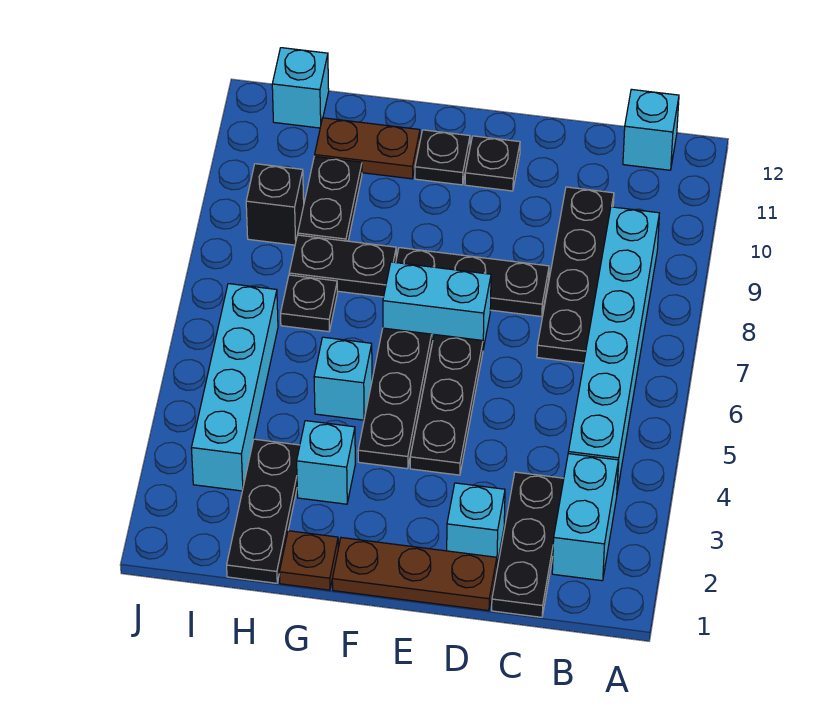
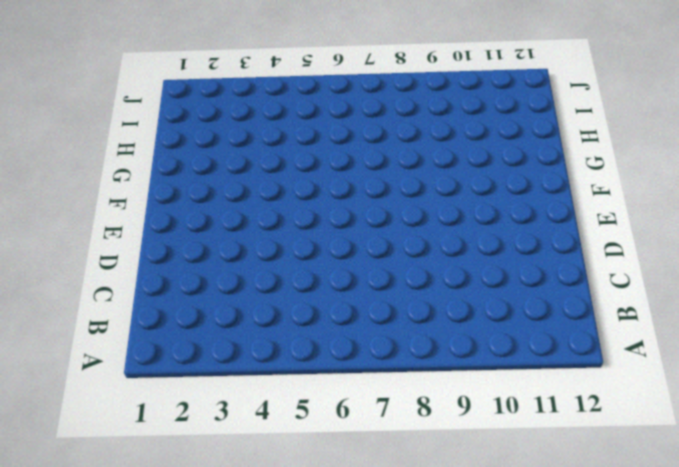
none -> cyan 1x2 brick [552,454,618,581]
none -> cyan 1x6 brick [568,207,659,492]
none -> cyan 1x1 brick [623,89,679,170]

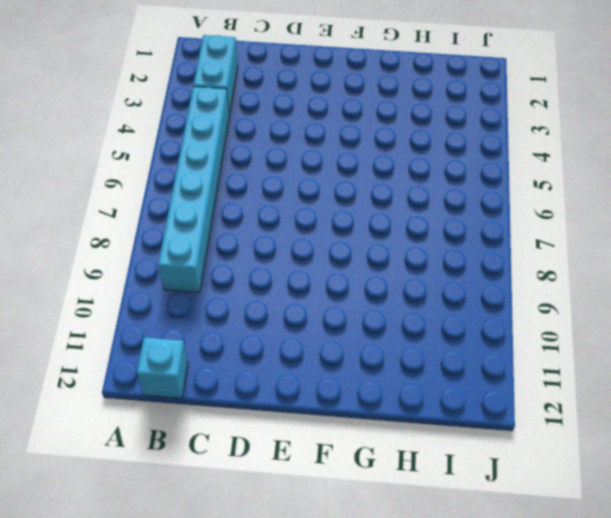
none -> black 1x3 plate [492,472,564,617]
none -> black 1x4 plate [537,187,614,363]
none -> brown 1x3 plate [332,538,497,611]

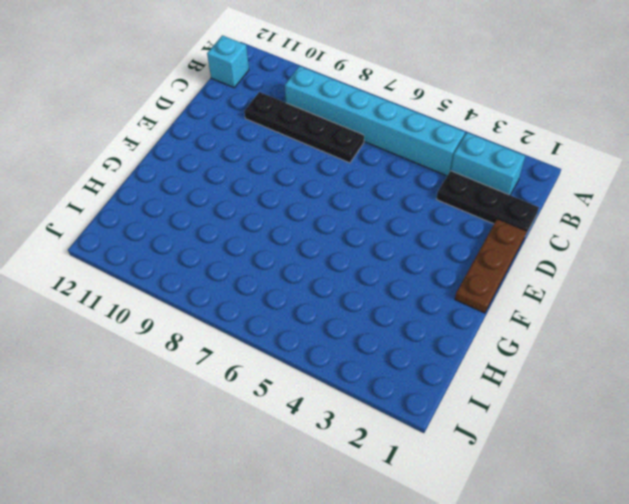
none -> cyan 1x1 brick [447,483,505,564]
none -> black 1x3 plate [396,248,549,316]
none -> black 1x3 plate [410,335,483,475]

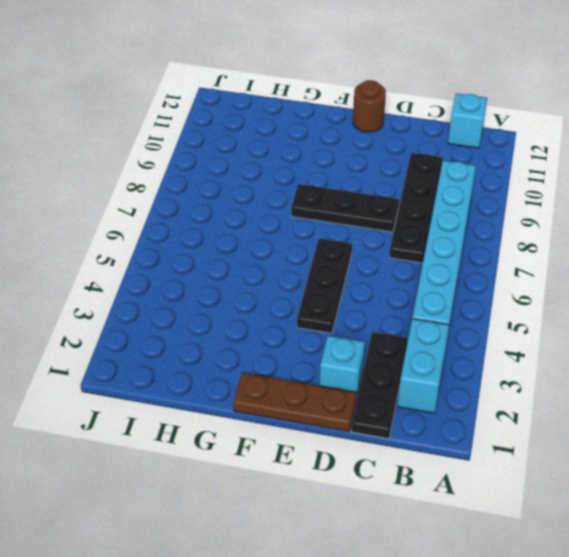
brown 1x1 round brick [353,80,386,132] -> none
none -> cyan 1x2 brick [383,262,491,349]
none -> black 1x1 plate [465,136,520,191]
none -> black 1x3 plate [358,328,432,469]

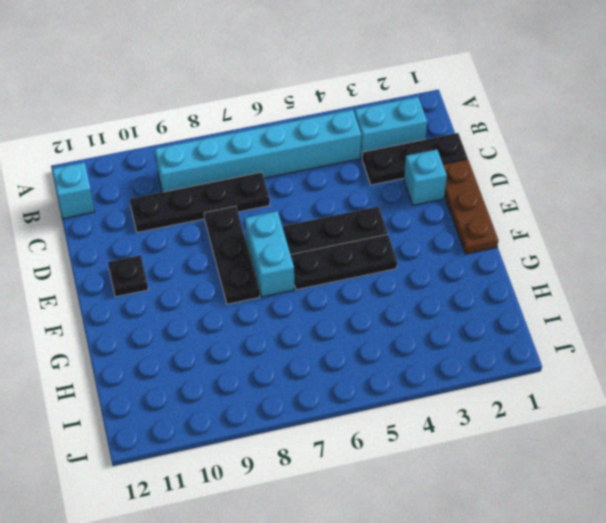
none -> black 1x1 plate [415,130,470,185]
none -> brown 1x1 plate [279,531,338,590]
none -> cyan 1x1 brick [297,421,355,504]

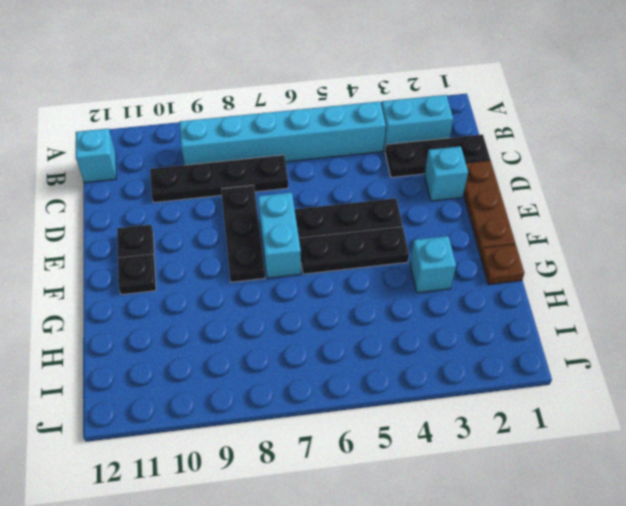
none -> cyan 1x1 brick [314,337,372,420]
none -> black 1x2 plate [289,235,396,297]
none -> brown 1x2 plate [315,118,420,179]

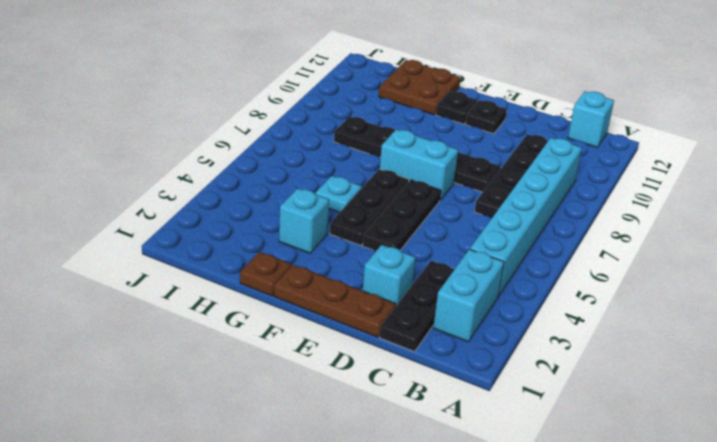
cyan 1x1 plate [316,176,362,212] -> cyan 1x1 brick [314,337,372,420]
brown 2x2 plate [379,60,461,115] -> brown 1x2 plate [315,118,420,179]
none -> black 1x3 plate [227,439,300,583]
none -> black 1x1 plate [281,275,337,332]
none -> black 1x2 plate [298,156,362,241]

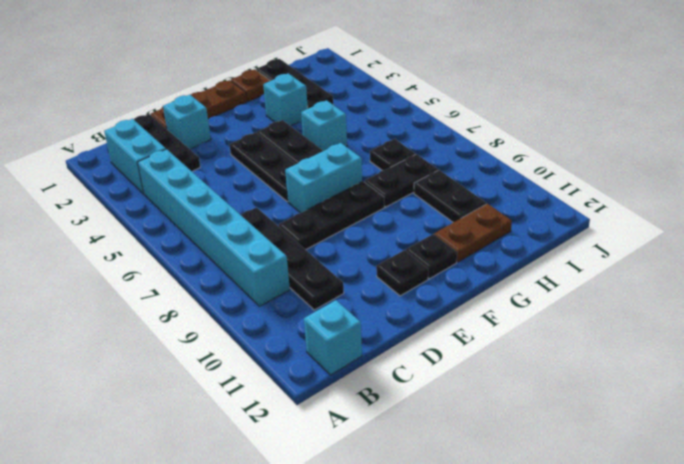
none -> cyan 1x4 brick [191,284,278,491]
none -> black 1x1 brick [246,164,304,245]
none -> cyan 1x1 brick [272,48,329,128]

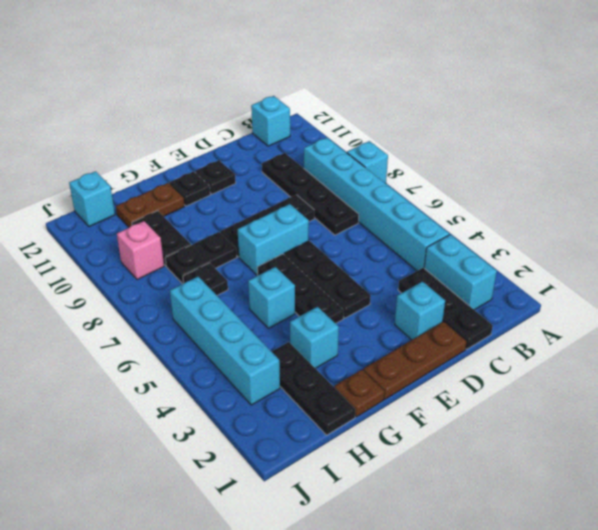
cyan 1x1 brick [347,141,388,183] -> none
pink 1x1 brick [117,221,164,280] -> black 1x1 brick [246,164,304,245]

